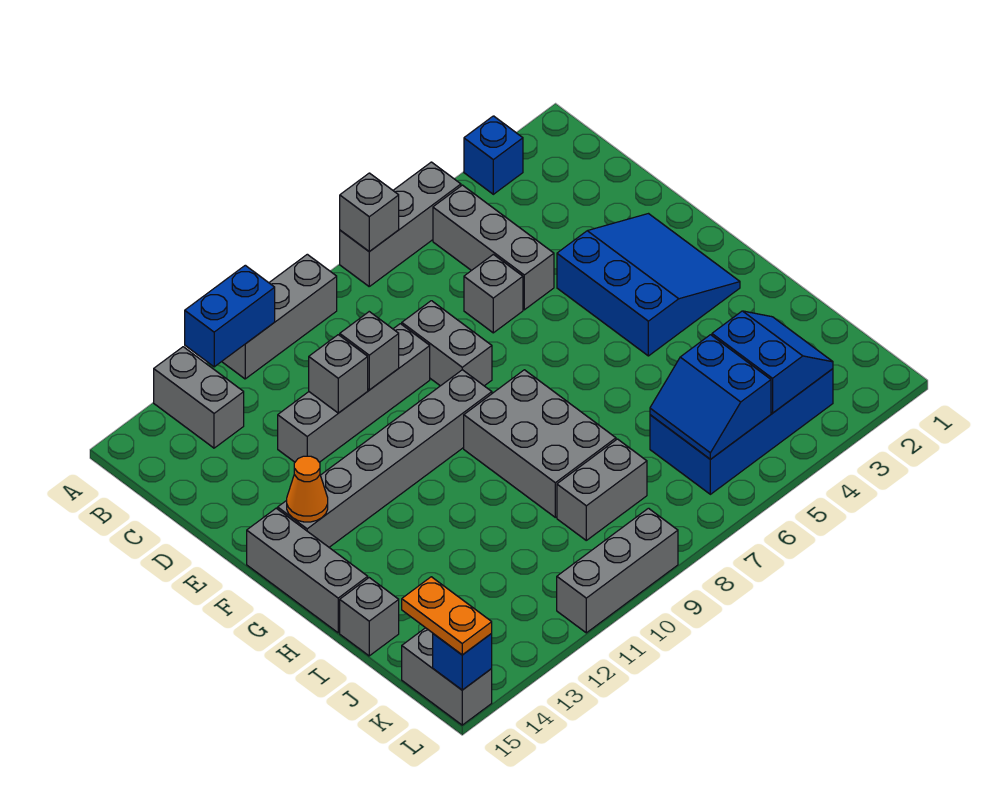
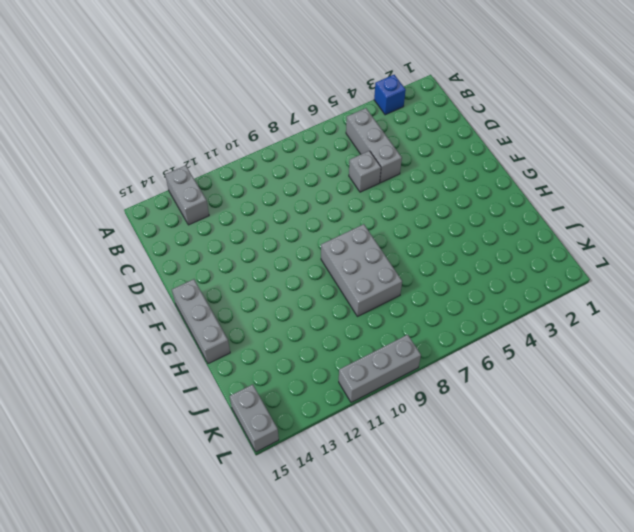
none -> grey 1x3 brick [340,162,461,286]
none -> grey 1x3 brick [222,254,337,379]
none -> grey 1x2 brick [402,301,492,386]

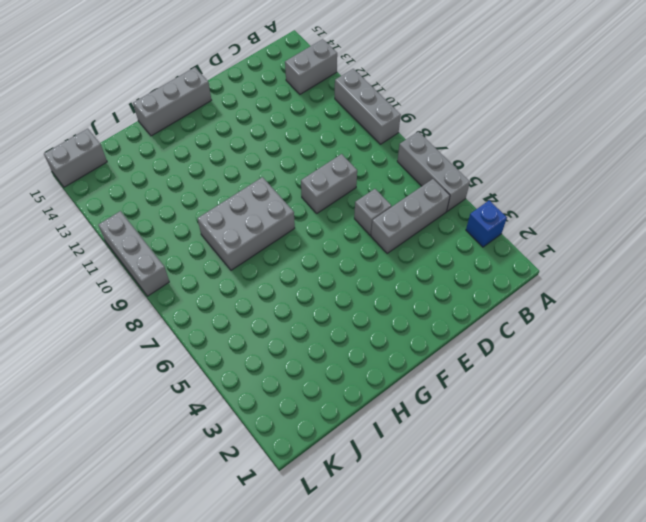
none -> grey 1x4 brick [278,324,430,462]
none -> blue 3x3 slope [557,214,740,356]
none -> grey 1x6 brick [278,370,492,547]

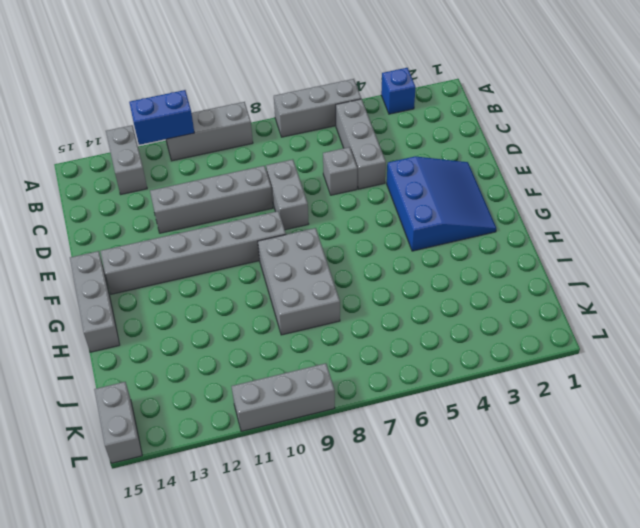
none -> grey 1x1 brick [340,578,399,656]
none -> blue 2x4 brick [650,369,833,494]
none -> grey 1x2 brick [557,439,647,540]

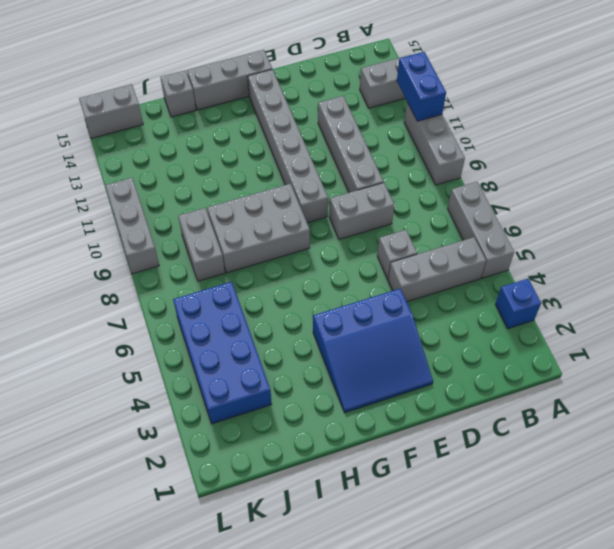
none -> grey 1x1 brick [340,173,399,252]
none -> grey 1x1 brick [340,312,399,390]
none -> grey 1x1 brick [309,335,368,413]

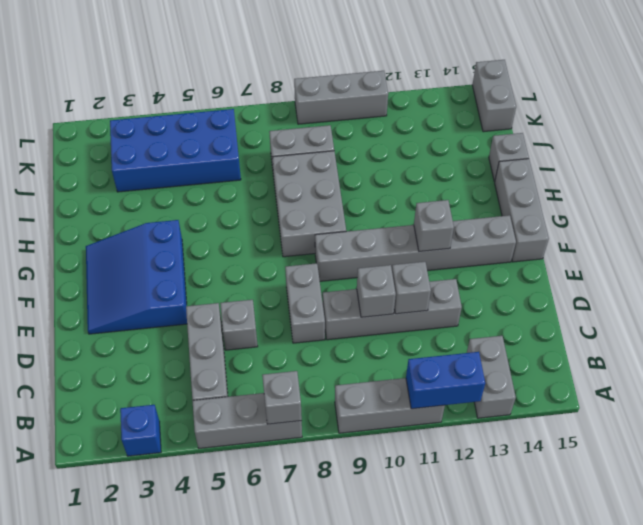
grey 1x1 brick [414,200,454,251] -> none
none -> orange 1x1 cone [287,456,328,522]
none -> blue 2x2 slope [712,311,833,413]
none -> blue 2x2 slope [650,335,771,459]

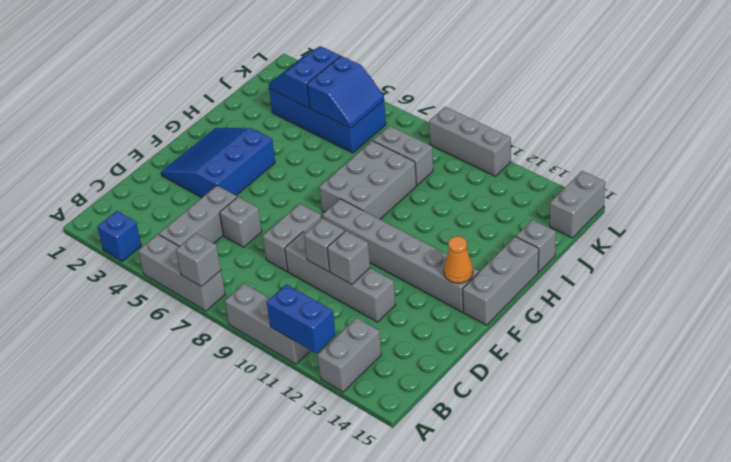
none -> blue 1x1 brick [433,634,492,690]
none -> orange 1x2 plate [402,577,492,655]

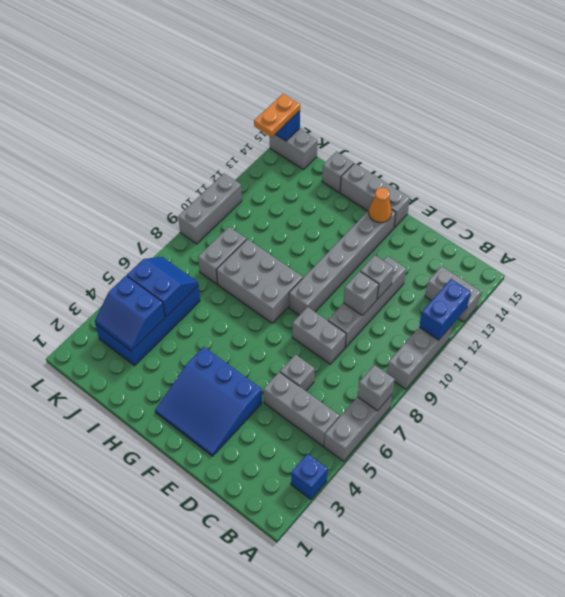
orange 1x2 plate [254,94,300,137] -> orange 1x2 plate turned to [402,577,492,655]

